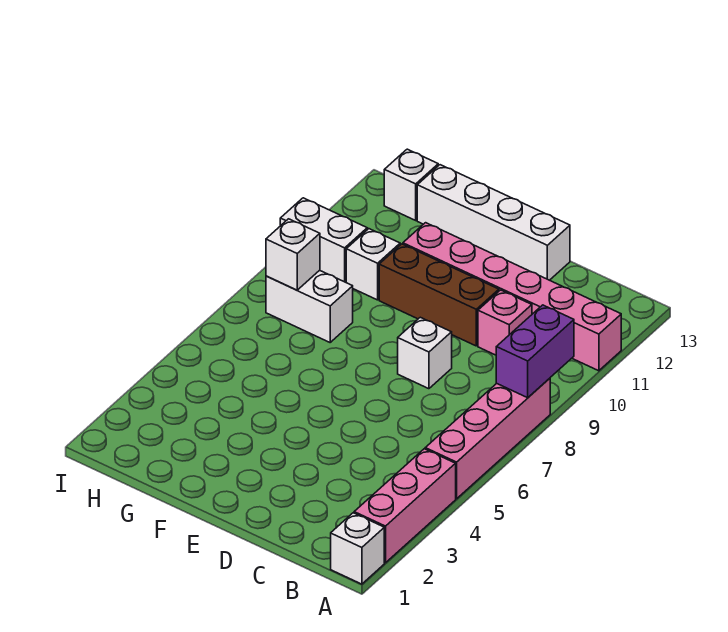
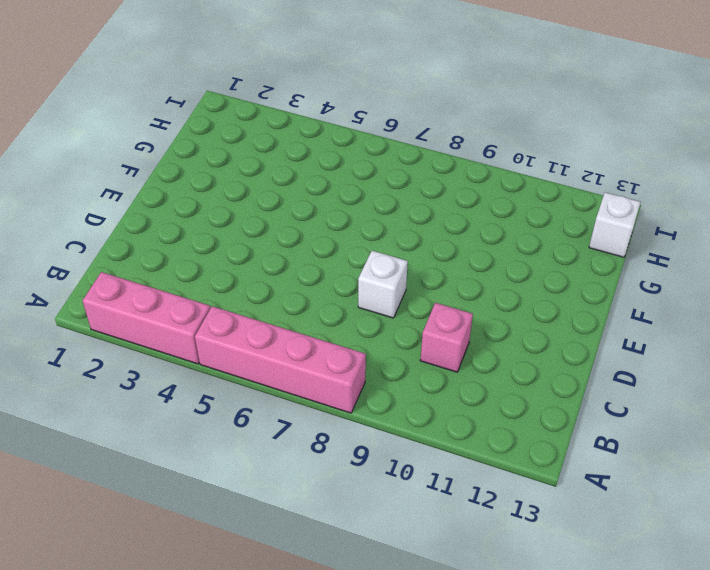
none -> white 1x1 brick [331,513,384,584]
none -> pink 1x6 brick [403,223,621,371]
none -> brown 1x3 brick [379,244,499,346]

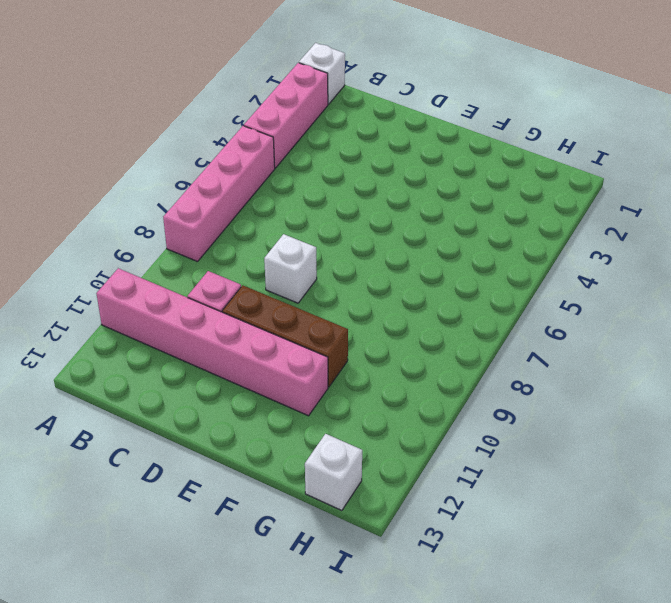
none -> white 1x4 brick [417,165,570,280]
none -> white 1x2 brick [266,270,353,342]
none -> white 1x1 brick [346,229,400,300]

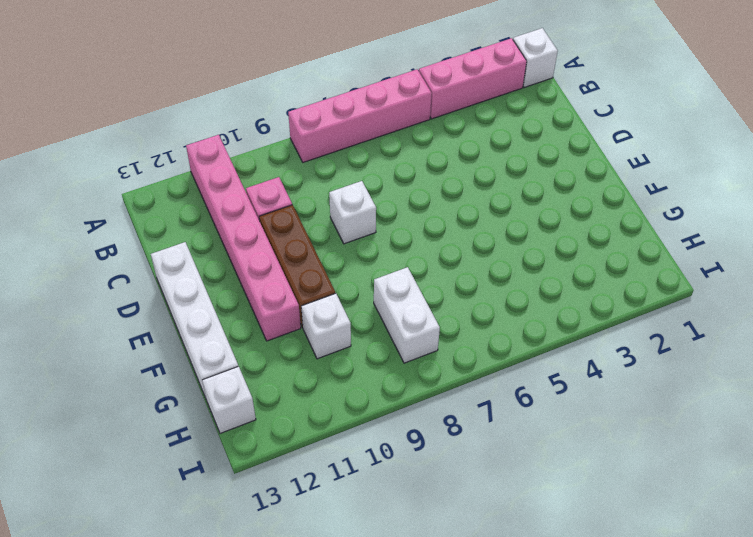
none -> white 1x2 brick [280,198,367,282]
none -> purple 1x2 brick [496,305,574,398]
none -> white 1x1 brick [266,219,320,290]

